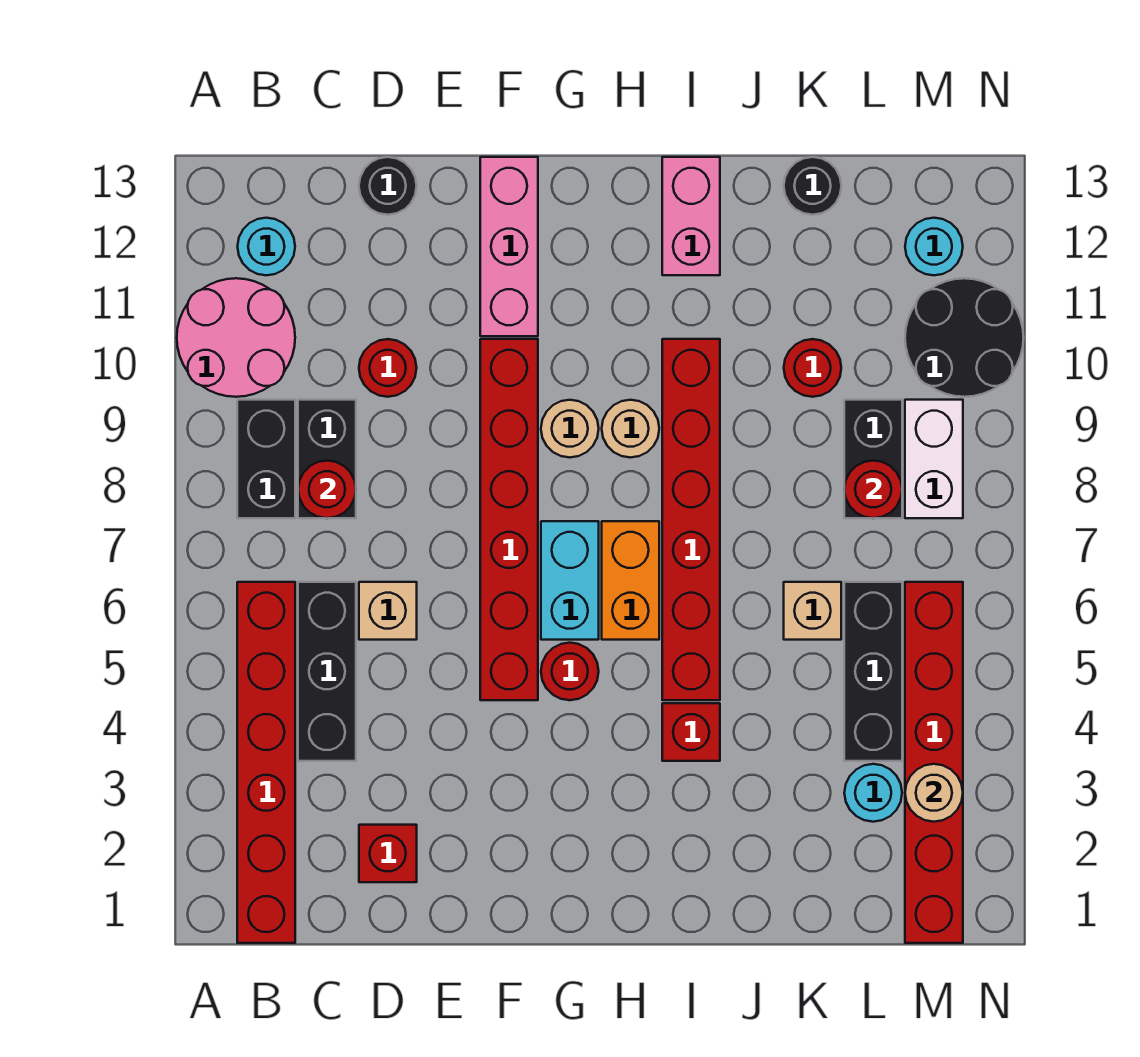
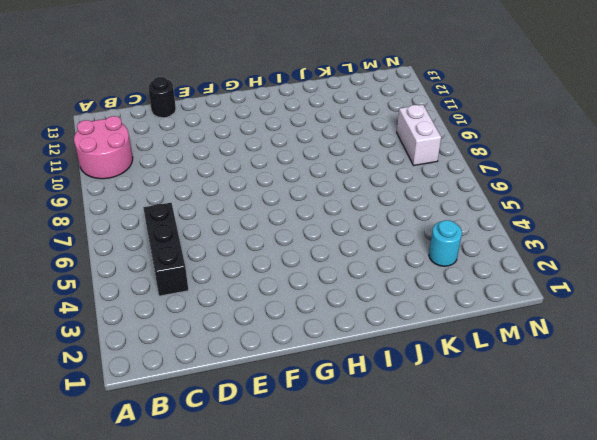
none -> red 1x6 brick [237,582,295,943]
none -> black 1x2 brick [237,400,295,518]
none -> cyan 1x1 round brick [238,218,295,275]
none -> black 1x2 brick [298,400,356,518]

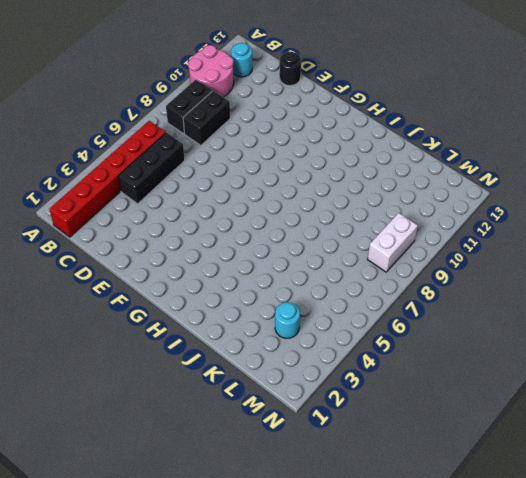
none -> red 1x1 brick [359,825,417,882]
none -> tan 1x1 brick [359,582,417,640]
none -> red 1x1 round brick [359,339,417,397]
none -> red 1x6 brick [480,339,538,700]

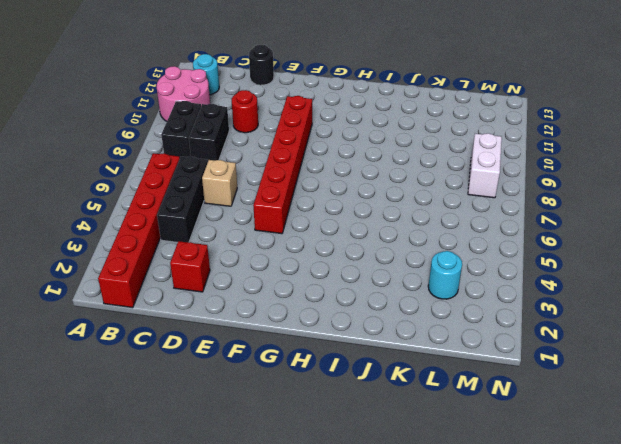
none -> pink 1x3 brick [480,157,538,336]
none -> red 1x1 round brick [541,643,599,700]
none -> cyan 1x2 brick [541,521,599,640]
none -> tan 1x1 round brick [541,400,599,458]

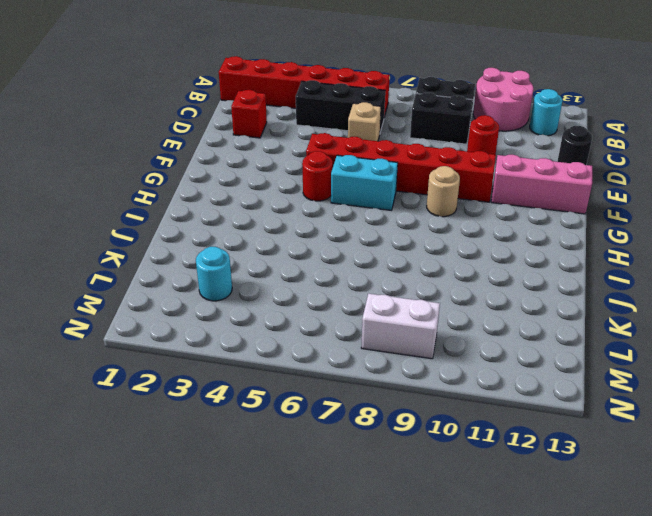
none -> orange 1x2 brick [602,521,659,640]
none -> tan 1x1 round brick [602,400,659,458]
none -> red 1x1 brick [662,703,720,761]
none -> red 1x6 brick [662,339,720,700]

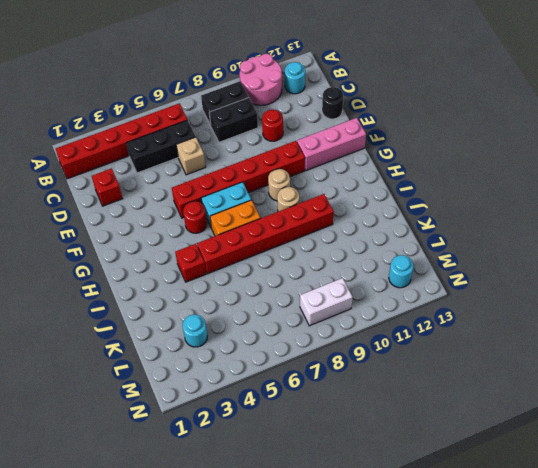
none -> pink 1x2 brick [662,157,720,275]
none -> tan 1x1 brick [784,582,841,640]
none -> red 1x1 round brick [784,339,841,397]
none -> black 1x1 round brick [784,157,841,215]

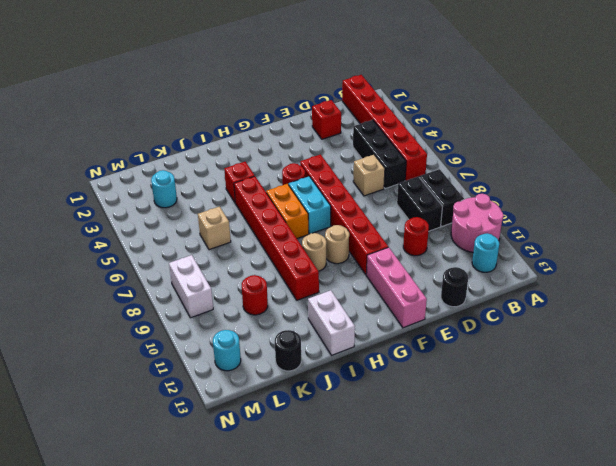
white 1x2 brick [308,290,355,355] -> pink 1x2 brick [662,157,720,275]
none -> black 1x3 brick [844,582,902,761]
none -> black 1x2 brick [844,400,902,518]
none -> red 1x6 brick [905,582,963,943]
none -> black 2x2 round brick [905,278,1024,397]

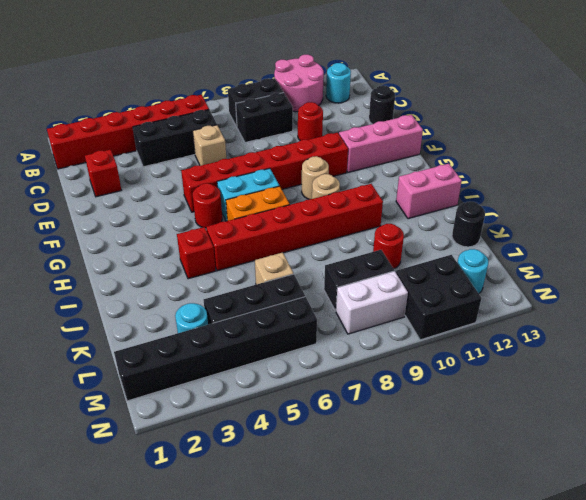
black 1x6 brick [114,297,317,401] -> red 1x6 brick [905,582,963,943]
black 2x2 brick [396,255,481,340] -> black 2x2 round brick [905,278,1024,397]
none -> red 1x1 round brick [298,461,356,518]
none -> red 1x1 round brick [844,461,902,518]
none -> tan 1x1 round brick [905,764,963,822]

